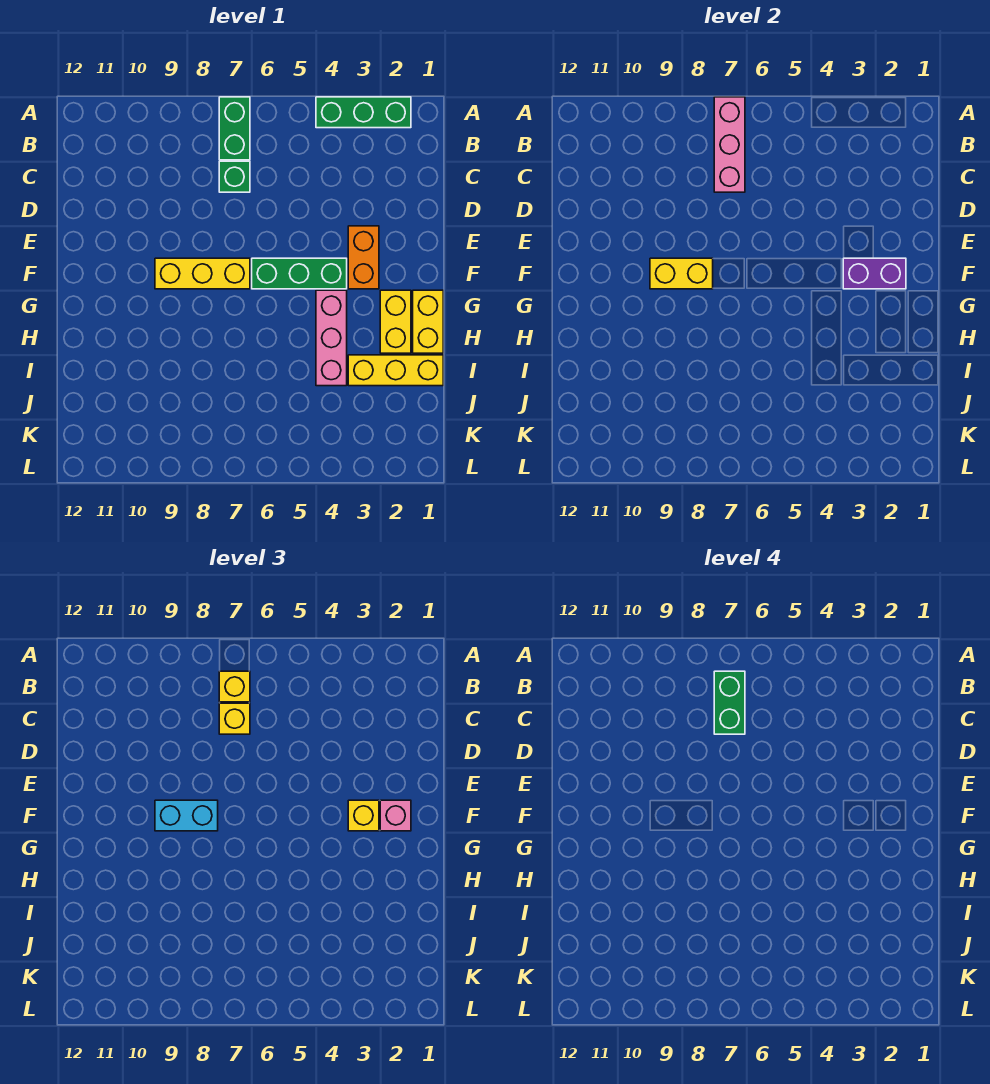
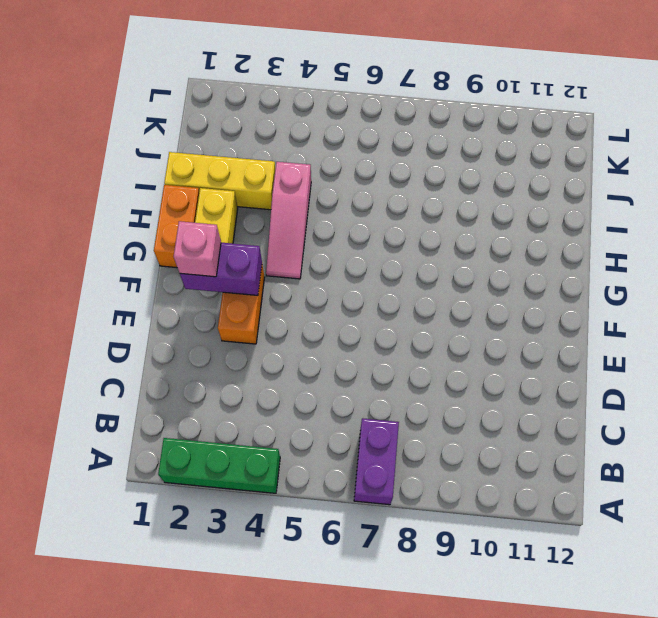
purple 1x2 brick [354,418,399,505] -> green 1x2 brick [219,97,250,160]
orange 1x2 brick [154,185,199,268] -> yellow 1x2 brick [413,290,443,353]
pink 1x3 slope [266,162,311,279] -> pink 1x3 brick [316,290,347,386]
none -> green 1x1 brick [219,161,250,192]
none -> green 1x3 brick [252,258,347,289]
none -> yellow 1x3 brick [155,258,250,289]

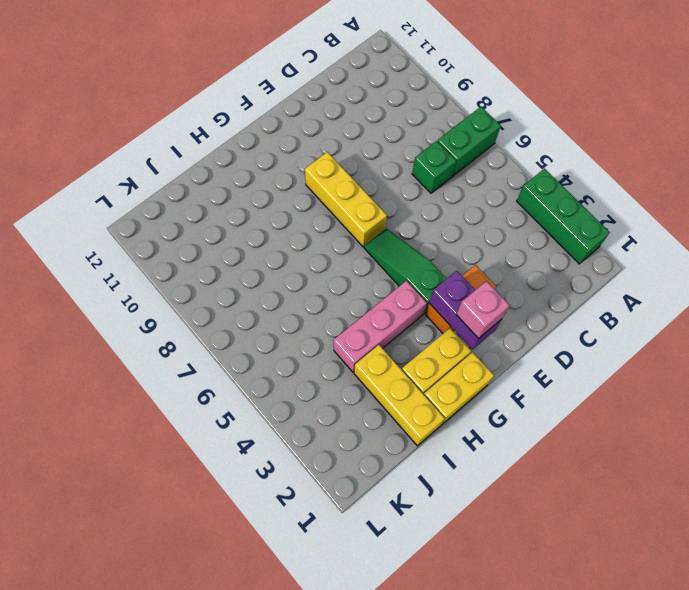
green 1x3 slope [364,229,447,313] -> green 1x3 brick [252,258,347,289]
none -> pink 1x3 brick [714,97,745,192]
none -> yellow 1x2 brick [650,258,713,289]
none -> yellow 1x1 brick [219,671,250,702]

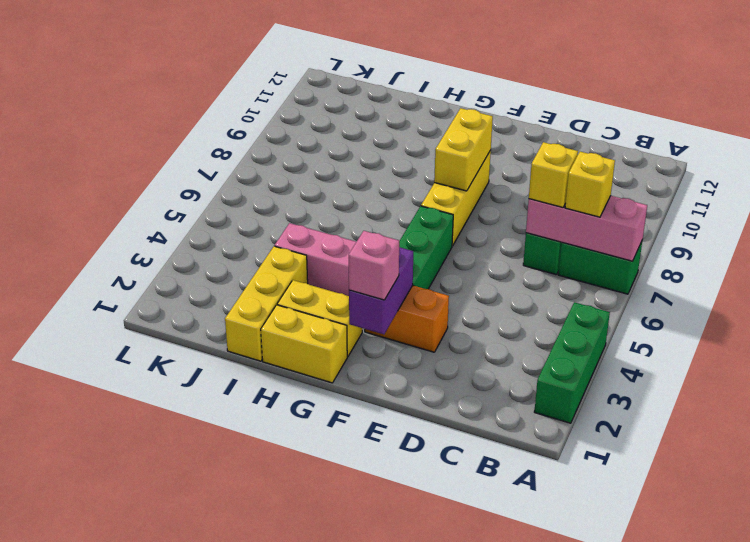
none -> yellow 1x1 brick [348,800,379,831]
none -> cyan 1x2 brick [155,800,218,831]
none -> green 1x2 brick [714,671,745,734]

